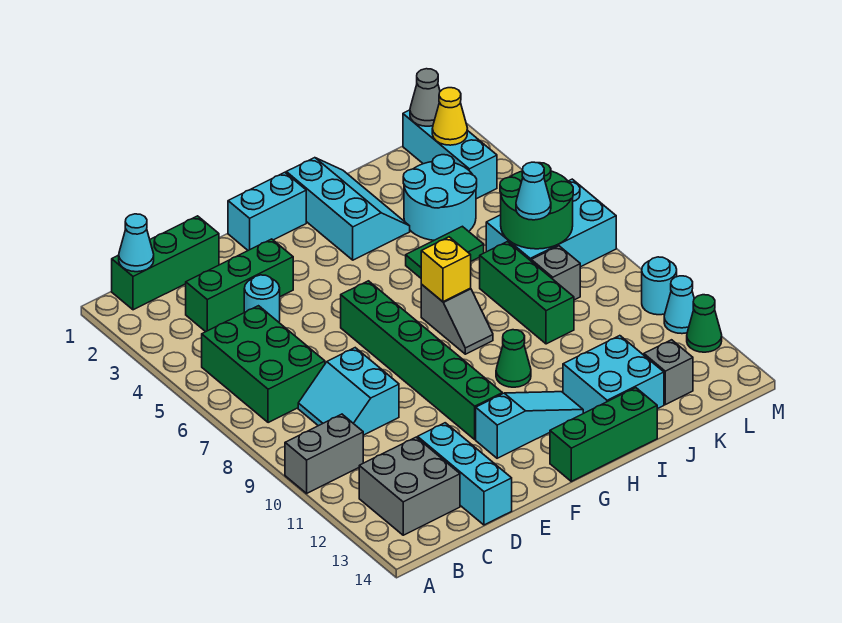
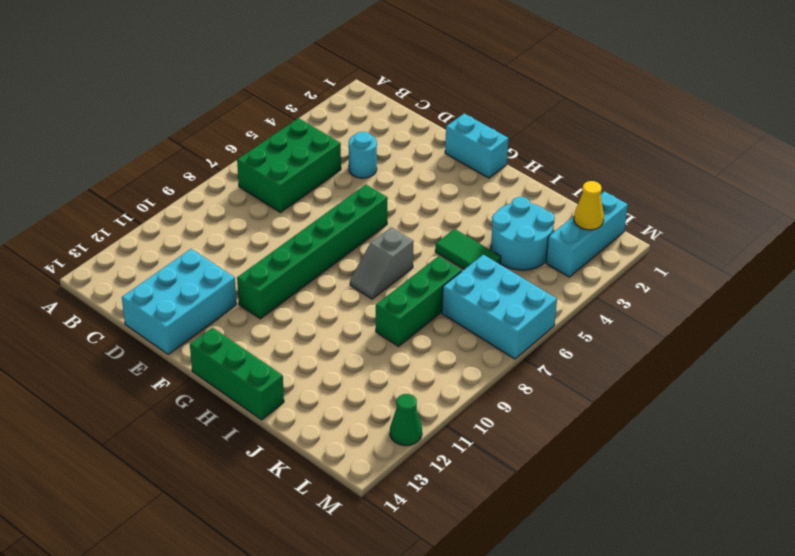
cyan 2x3 brick [122,249,237,354] -> cyan 1x3 brick [418,423,512,525]
none -> grey 1x2 brick [285,414,363,493]
none -> green 1x3 brick [112,216,219,310]
none -> grey 2x2 brick [359,437,460,535]
none -> green 1x3 brick [186,239,293,332]

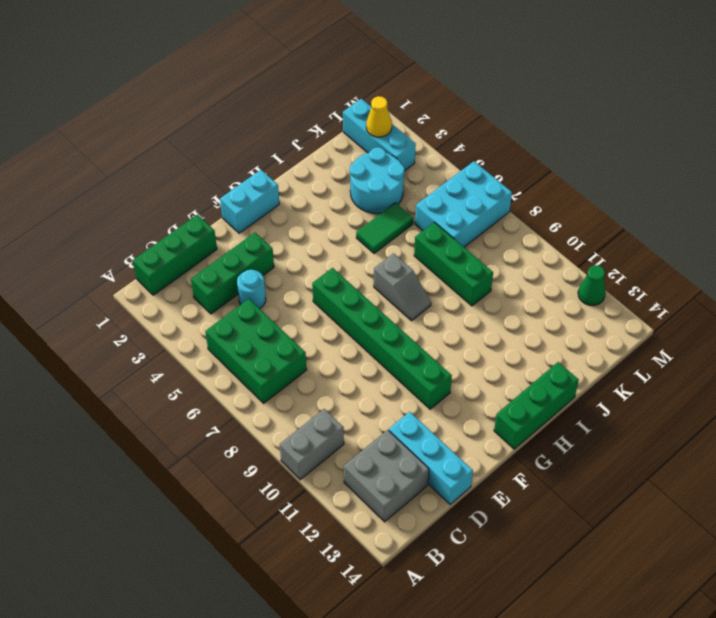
none -> cyan 2x2 slope [298,348,399,435]
none -> cyan 1x3 slope [476,392,583,458]
none -> cyan 2x3 slope [286,158,410,260]
none -> green 1x1 cone [496,330,531,387]

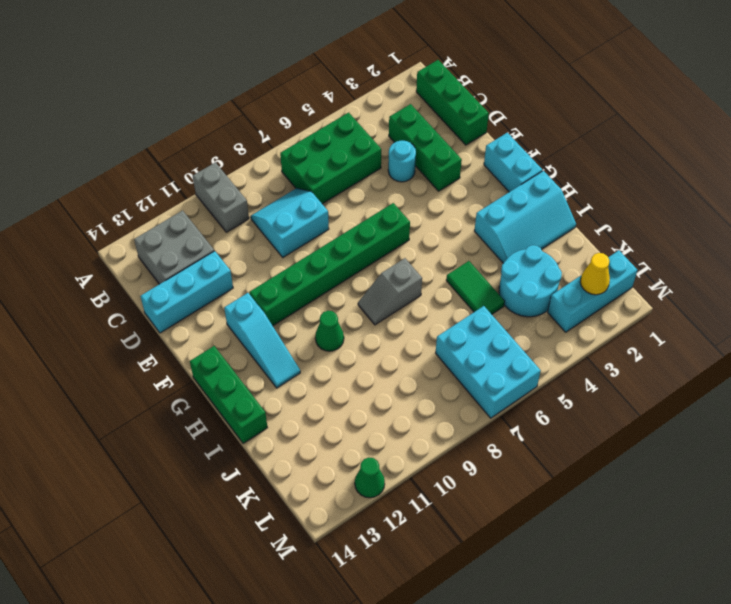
none -> cyan 2x2 brick [563,336,664,413]
none -> green 1x3 brick [480,242,574,344]
none -> grey 1x1 brick [531,246,580,300]
none -> grey 1x1 brick [644,340,693,405]

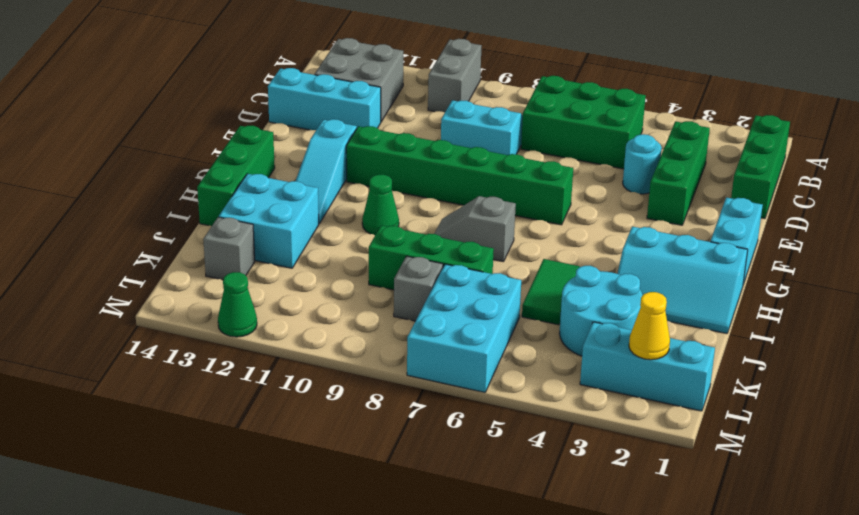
none -> cyan 1x1 round brick [642,257,677,315]
none -> cyan 1x1 cone [664,276,694,334]
none -> cyan 1x1 cone [119,214,154,272]
none -> yellow 1x1 brick [421,237,471,302]

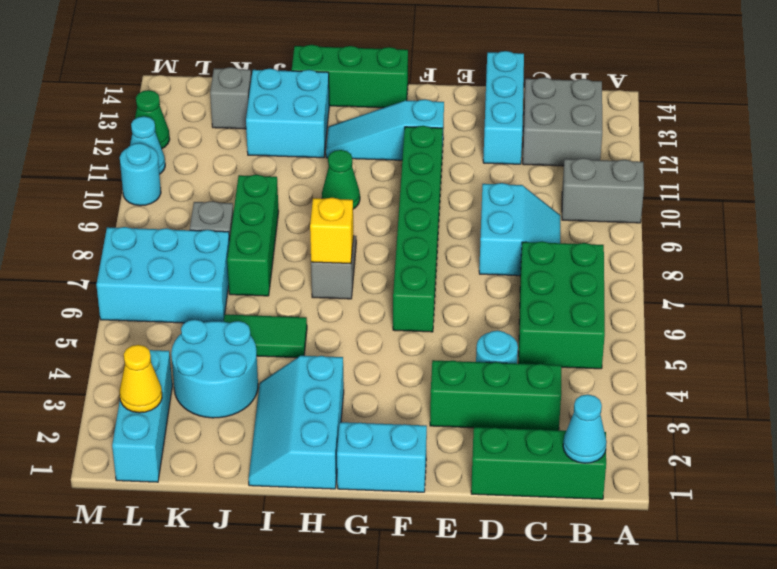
none -> green 2x2 round brick [500,163,573,249]
none -> grey 1x1 cone [410,69,440,126]
none -> cyan 1x1 cone [516,162,551,220]

